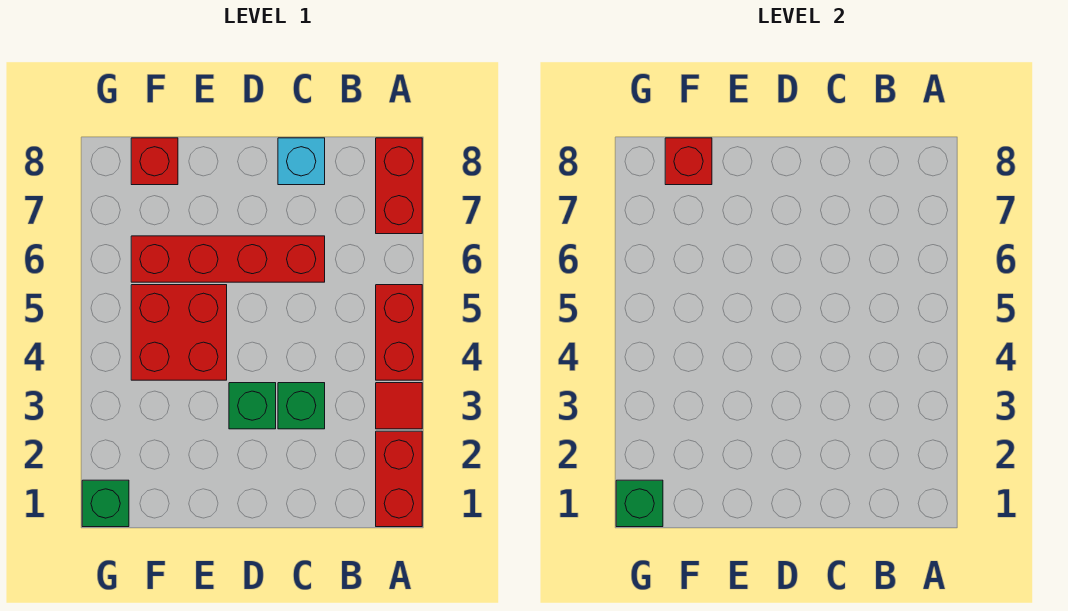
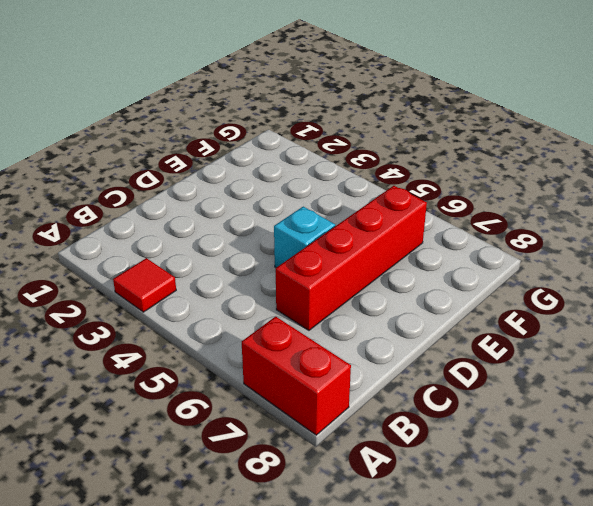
cyan 1x1 brick [274,207,335,268] -> cyan 1x1 brick moved to [278,138,325,185]
none -> red 1x2 brick [376,431,422,527]
none -> red 1x2 brick [376,285,422,380]
none -> green 1x1 brick [278,383,325,429]

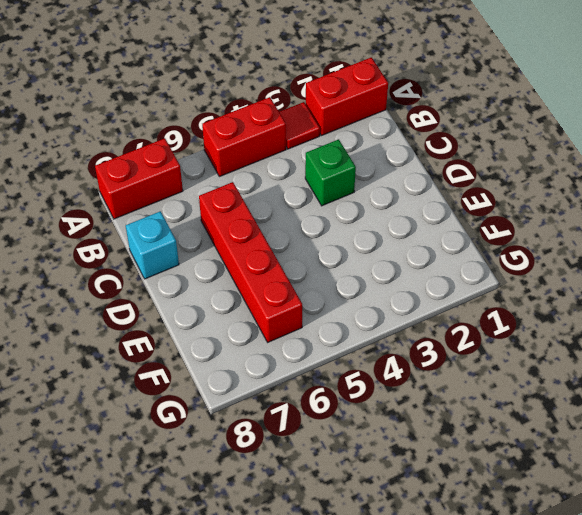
none -> green 1x1 brick [229,383,276,429]
none -> red 2x2 brick [131,285,227,380]
none -> red 1x1 brick [131,138,178,185]

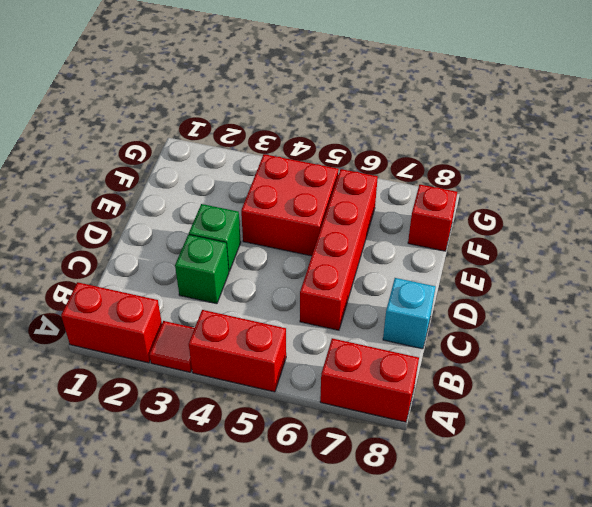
none -> green 1x1 brick [82,480,129,527]
none -> red 1x1 brick [665,138,712,185]
none -> green 1x1 brick [616,480,663,527]

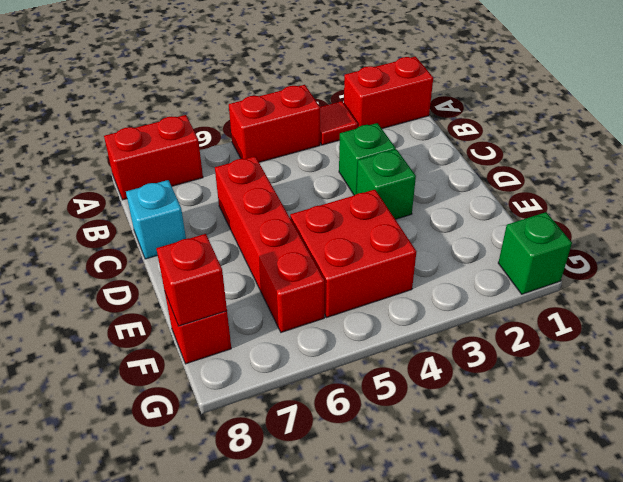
none -> green 1x1 brick [616,480,663,527]

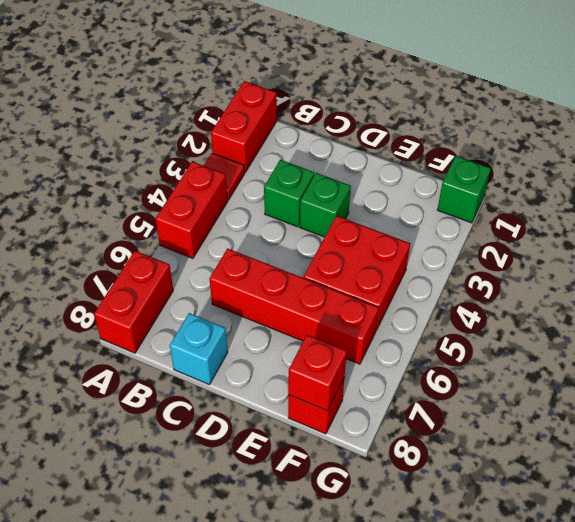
none -> green 1x1 brick [616,480,663,527]

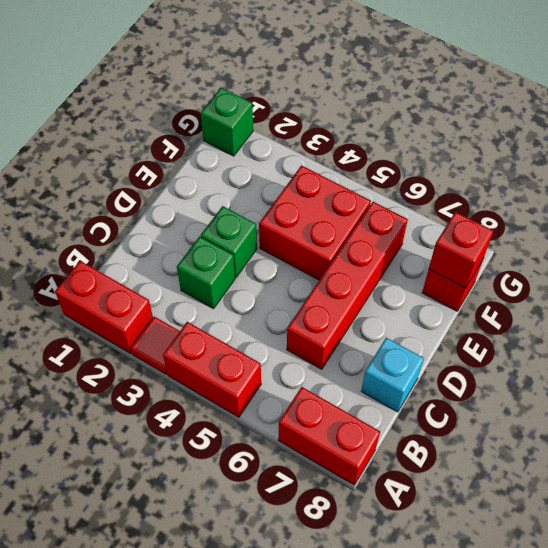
none -> green 1x1 brick [616,480,663,527]

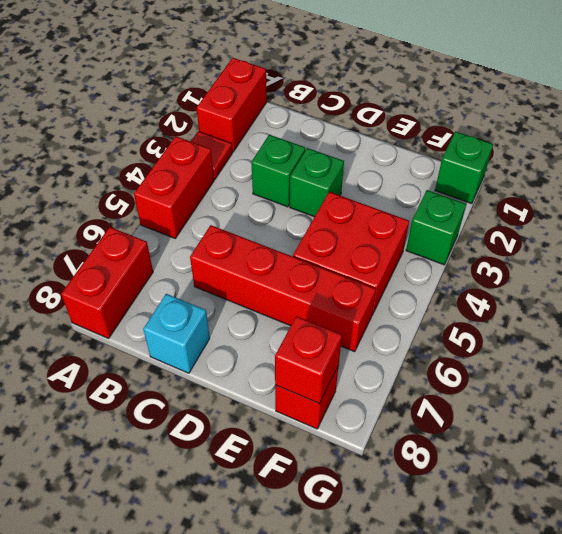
green 1x1 brick [406,190,466,265] -> green 1x1 brick moved to [616,480,663,527]

